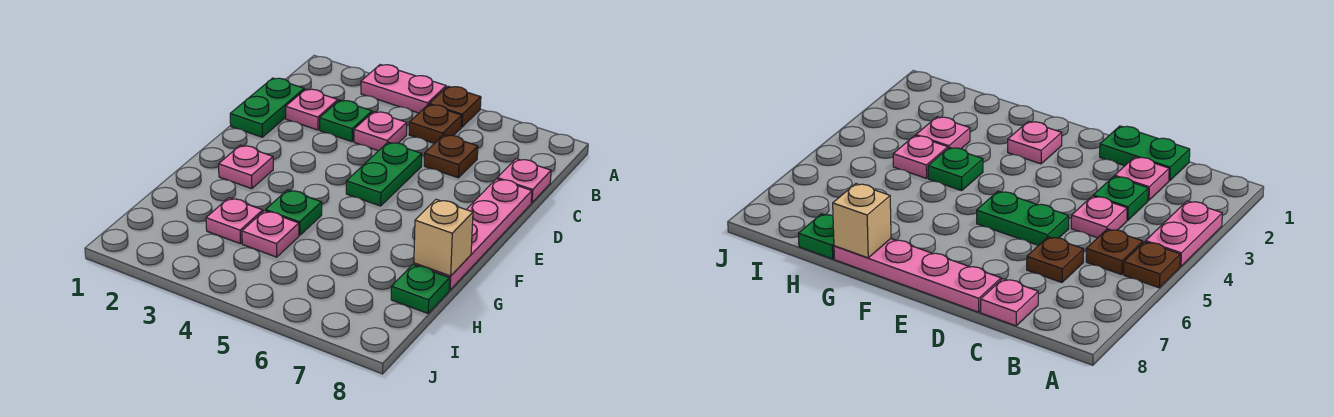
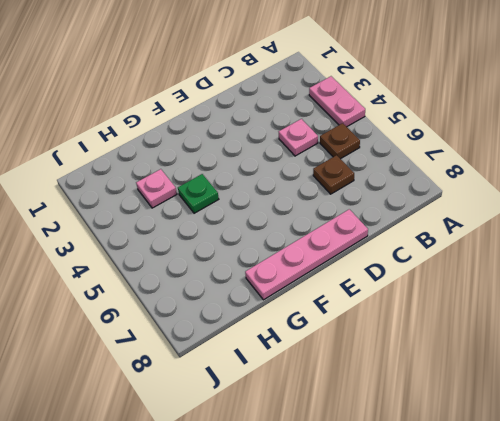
none -> brown 1x1 plate [429,86,481,127]
none -> green 1x2 plate [230,78,304,137]
none -> pink 1x1 plate [286,89,338,130]

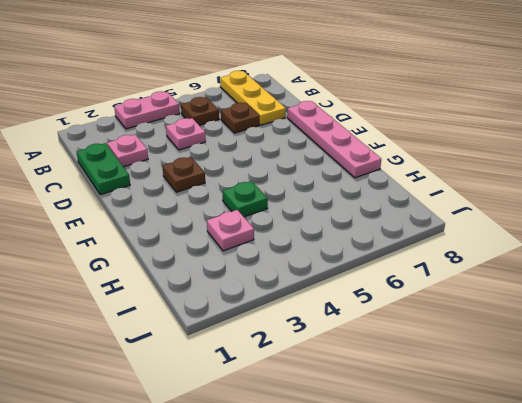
yellow 1x3 plate [220,71,286,125] -> none
brown 1x1 plate [162,157,205,192] -> brown 1x1 plate moved to [429,86,481,127]
none -> green 1x1 plate [320,100,372,142]
none -> pink 1x1 plate [497,159,551,203]
none -> green 1x2 plate [346,142,422,206]

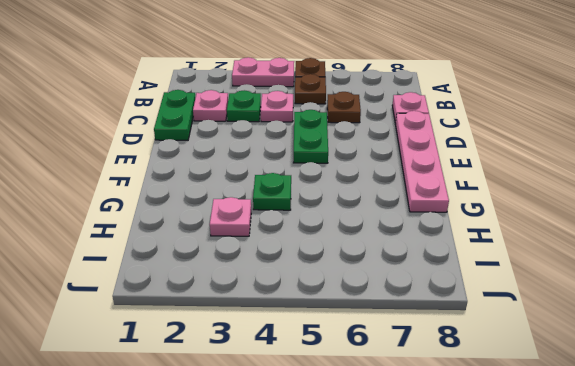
none -> pink 1x1 plate [219,145,273,189]
none -> pink 1x1 plate [242,211,299,257]
none -> green 1x1 plate [391,264,450,313]

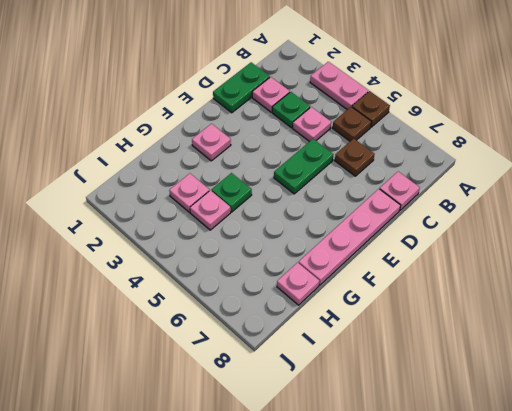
pink 1x1 plate [277,263,319,305] -> green 1x1 plate [391,264,450,313]
none -> tan 1x1 brick [414,199,473,276]

